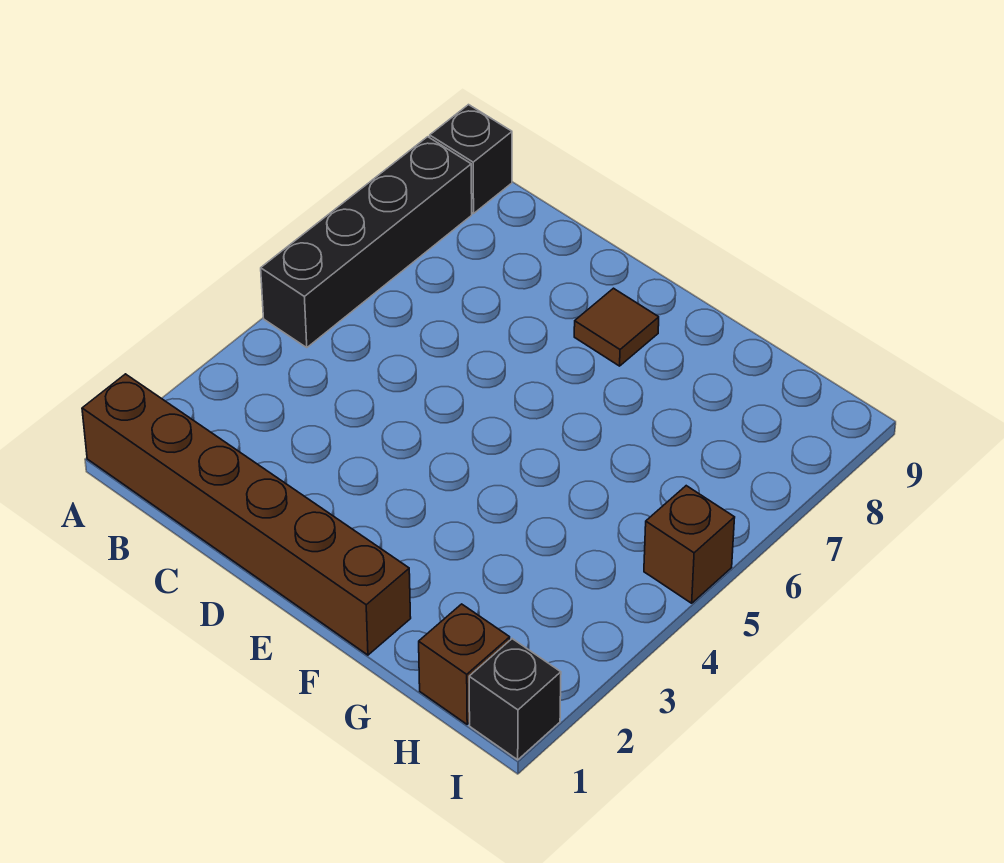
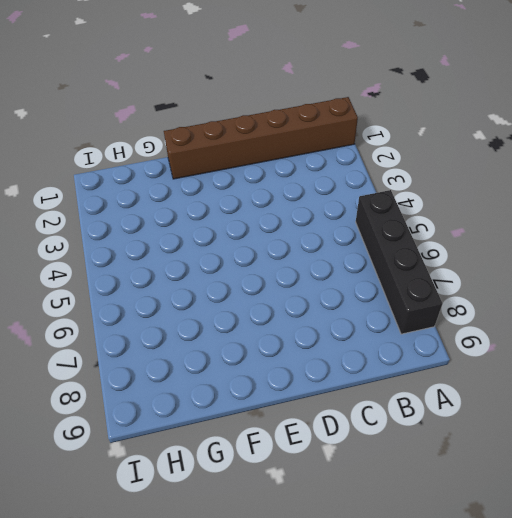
none -> black 1x1 brick [430,105,512,214]
none -> brown 1x1 tile [574,288,659,366]

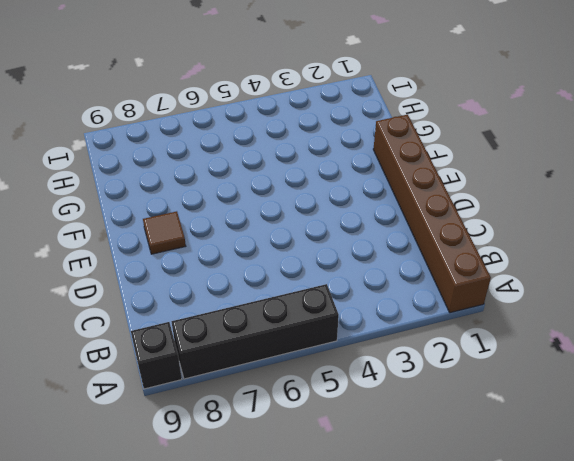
none -> brown 1x1 brick [419,604,510,724]
none -> black 1x1 brick [469,639,561,760]

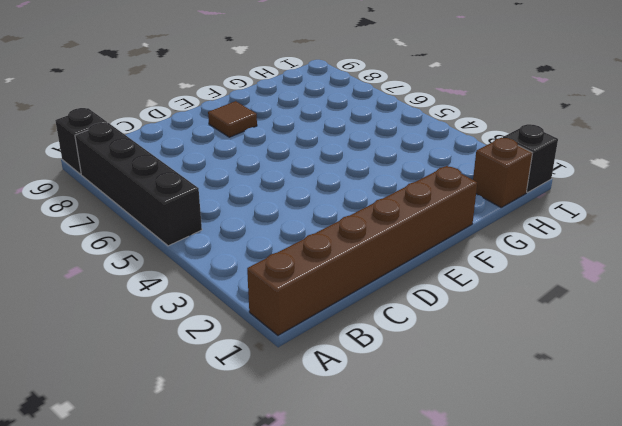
none -> brown 1x1 brick [644,486,735,603]

